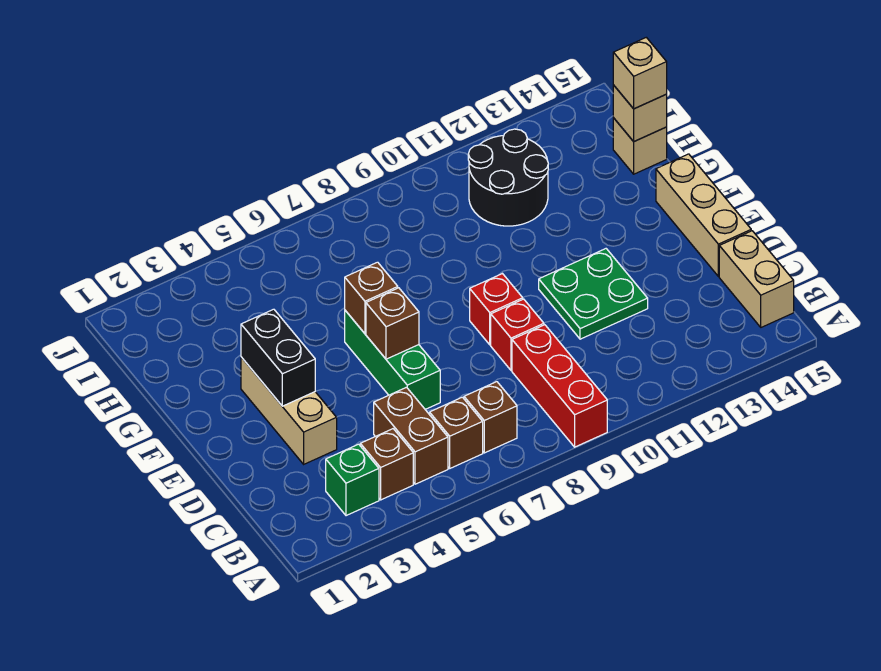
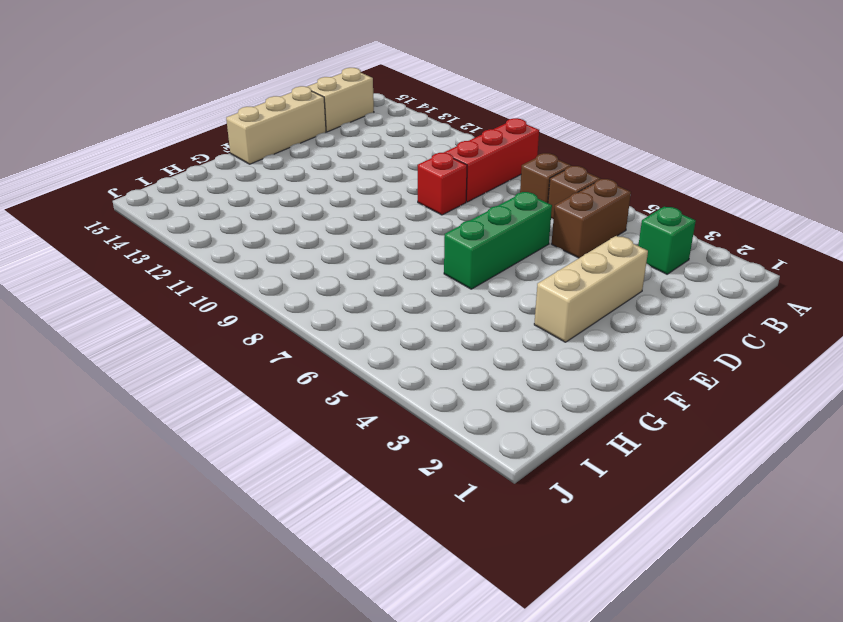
none -> brown 1x1 brick [360,429,413,500]
none -> green 2x2 plate [539,249,648,339]
none -> red 1x1 brick [470,274,523,345]

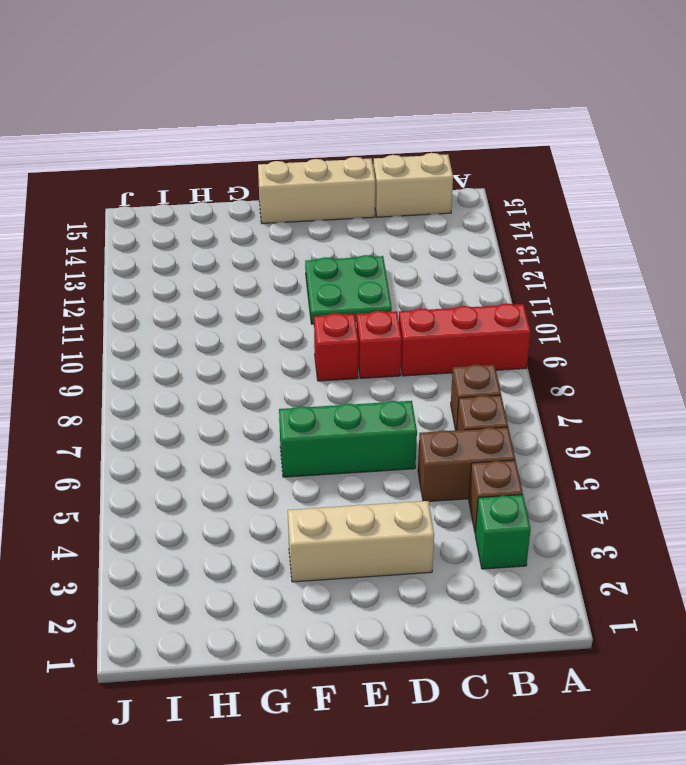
none -> black 2x2 round brick [468,129,548,226]
none -> tan 1x1 brick [613,118,667,174]
none -> black 1x2 brick [241,309,315,406]

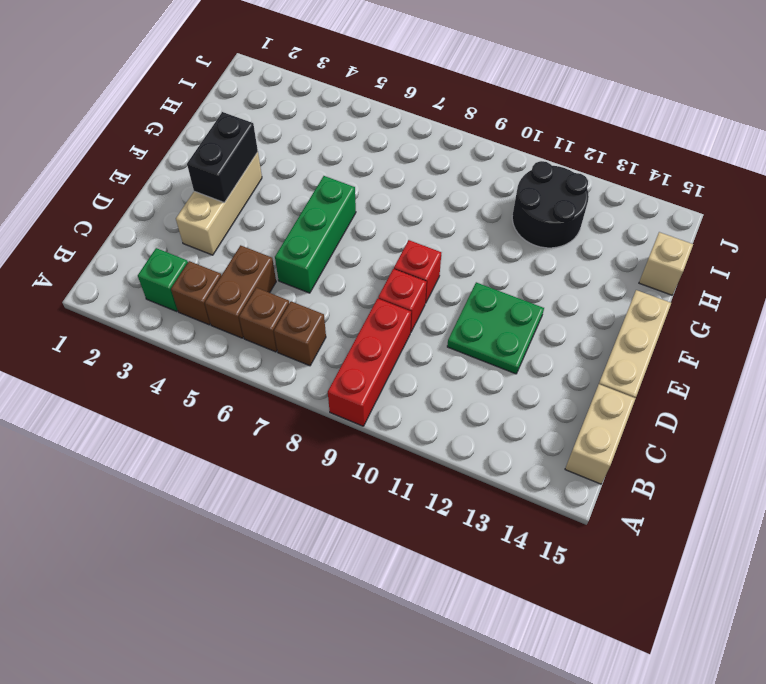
none -> brown 1x1 brick [366,288,419,359]
none -> brown 1x1 brick [345,262,398,334]
none -> tan 1x1 brick [613,85,667,141]

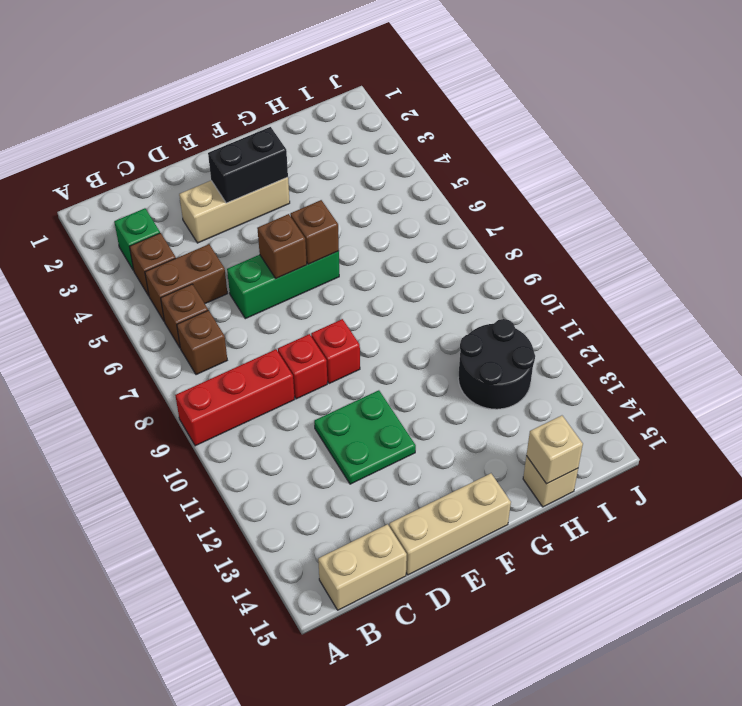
none -> tan 1x1 brick [613,37,667,109]

